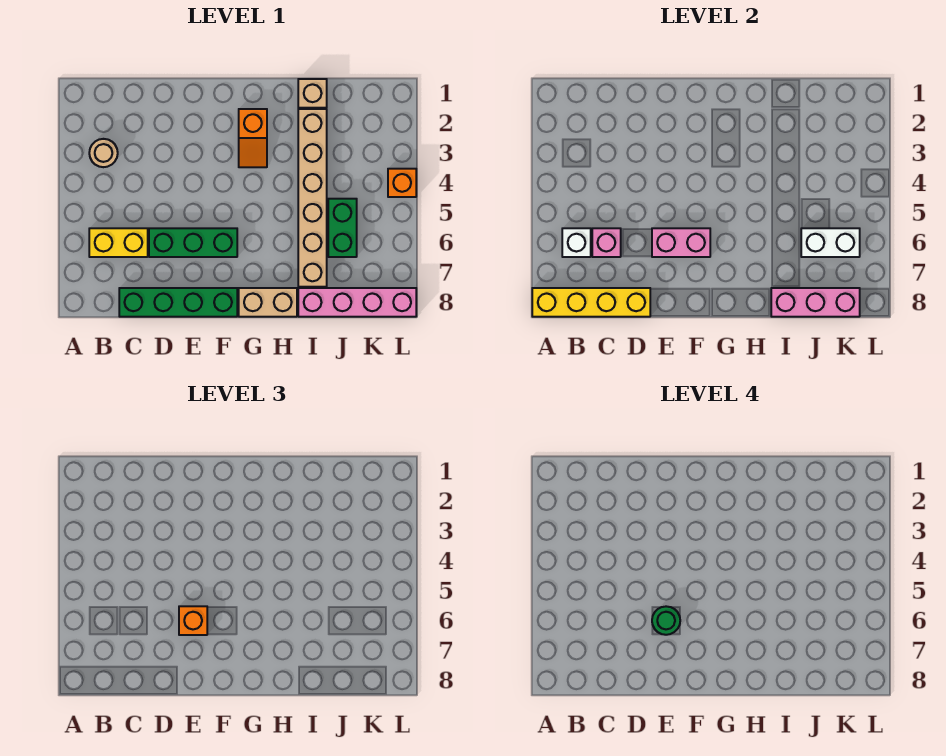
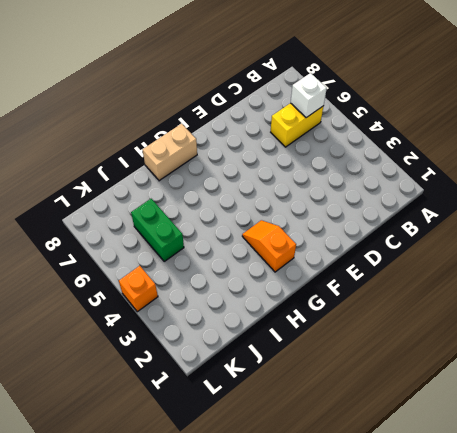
none -> tan 1x1 round brick [89,139,118,167]
none -> green 1x4 brick [119,288,237,317]
none -> green 1x3 brick [149,228,237,257]

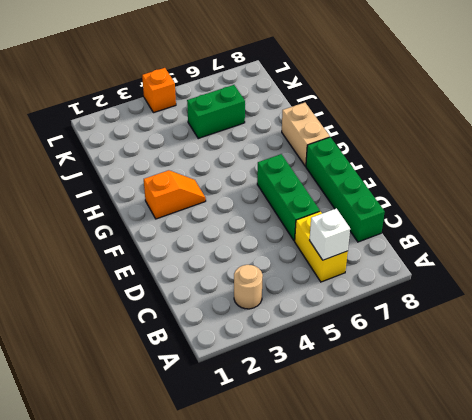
none -> tan 1x1 brick [298,79,327,108]
none -> tan 1x6 brick [298,109,327,287]
none -> pink 1x4 brick [298,288,416,317]

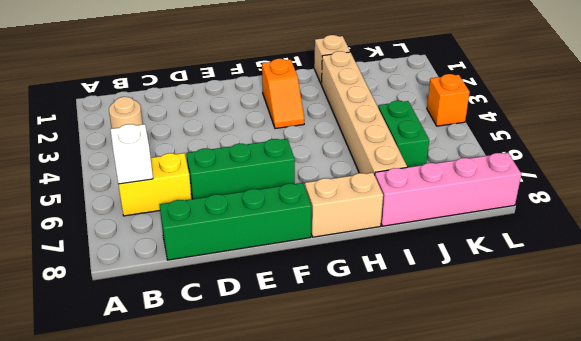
none -> yellow 1x4 brick [532,288,650,317]
none -> pink 1x1 brick [592,228,621,257]
none -> pink 1x2 brick [652,228,710,257]

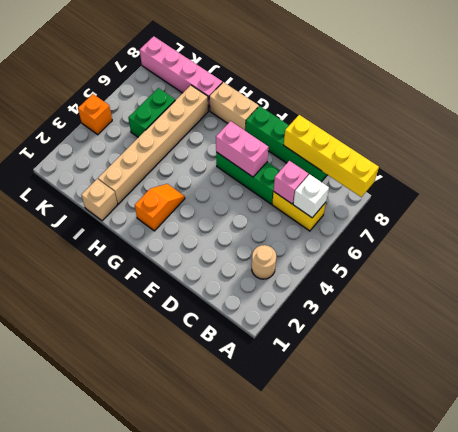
none -> pink 1x3 brick [771,288,860,317]
none -> white 1x2 brick [801,228,860,257]
none -> orange 1x1 brick [179,606,207,635]

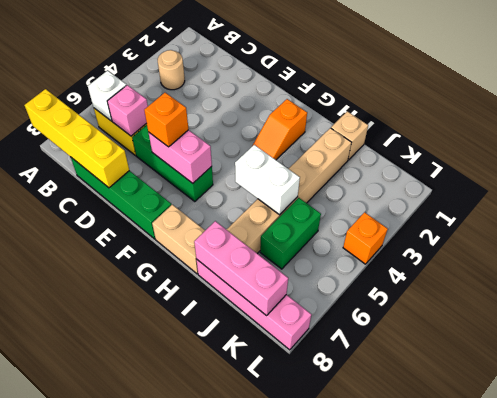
white 1x2 brick [235,145,300,215] -> white 1x2 brick moved to [801,228,860,257]
none -> green 1x1 round brick [652,606,680,635]

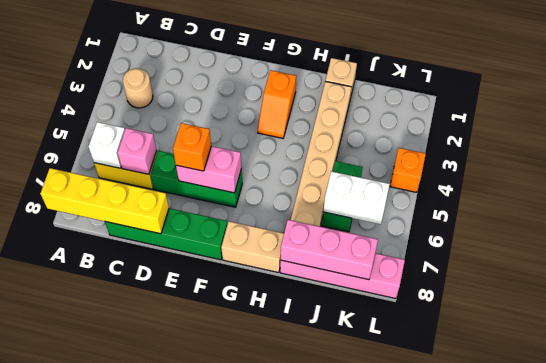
none -> green 1x1 round brick [652,606,680,635]

